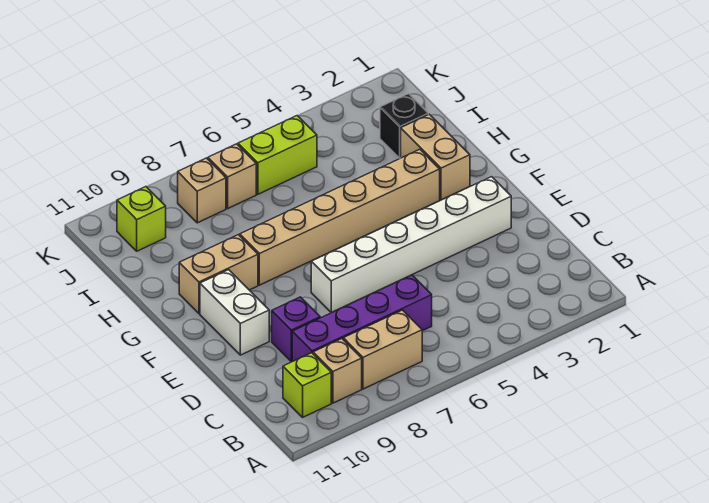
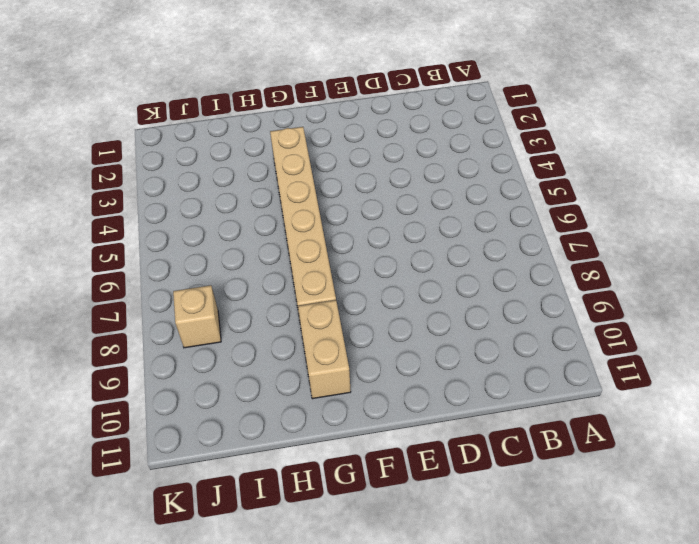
none -> tan 1x2 brick [343,310,422,389]
none -> tan 1x1 brick [313,339,362,403]
none -> lime 1x1 brick [283,353,331,417]

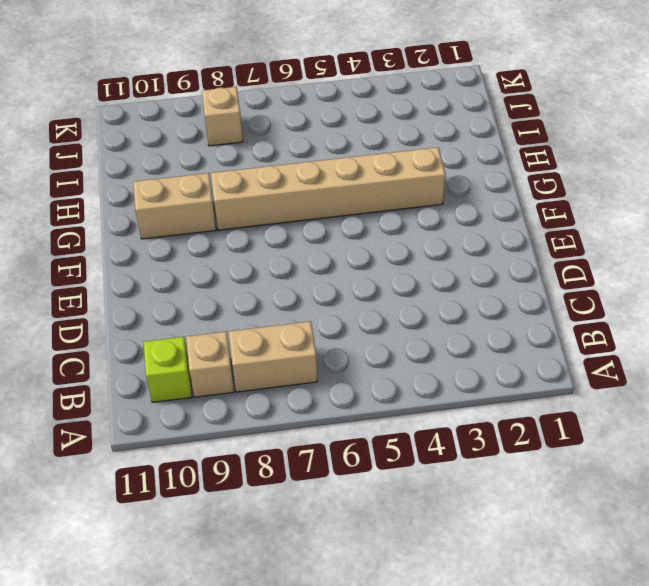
none -> purple 1x4 brick [292,275,432,361]
none -> purple 1x1 brick [272,297,320,362]
none -> white 1x6 brick [311,177,511,313]

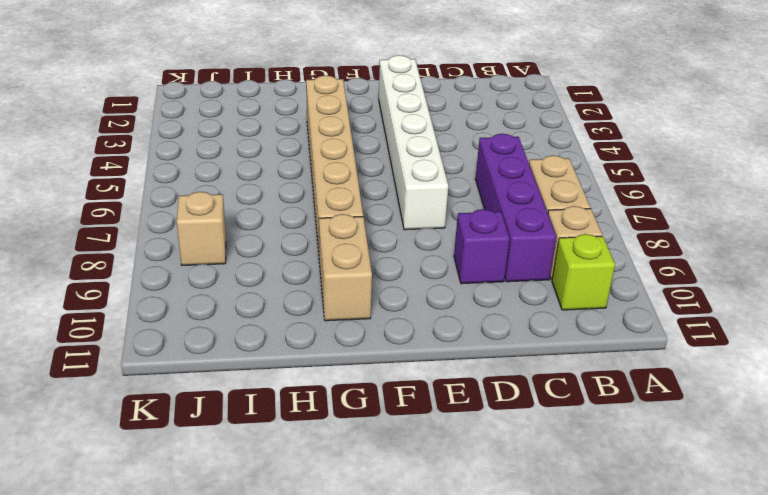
none -> white 1x2 brick [200,270,269,355]
none -> tan 1x2 brick [401,114,470,200]
none -> black 1x1 brick [380,94,428,158]

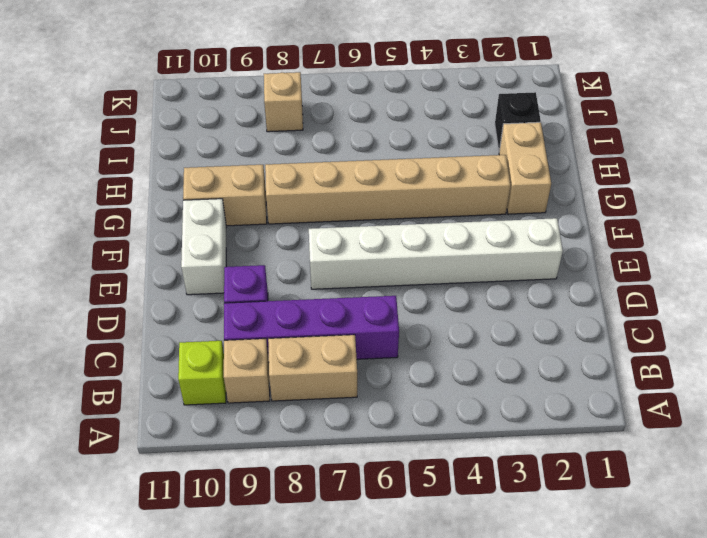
none -> lime 1x2 brick [238,116,317,194]
none -> tan 1x1 brick [208,144,256,208]
none -> lime 1x1 brick [117,187,166,251]

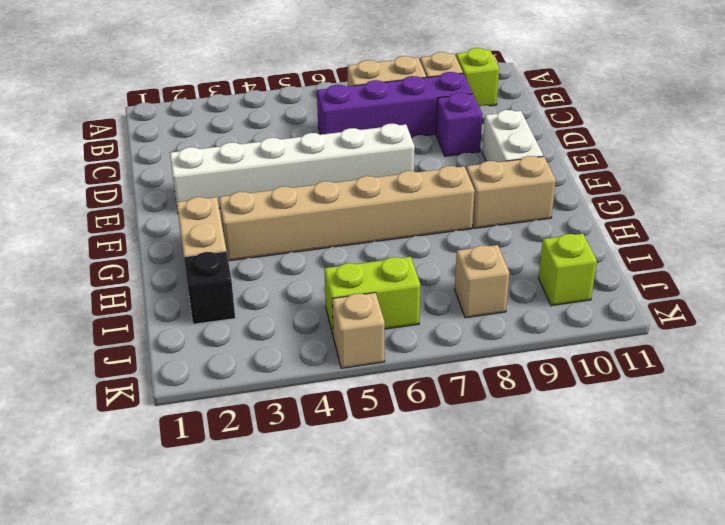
tan 1x1 brick [332,292,385,368] -> tan 1x1 brick moved to [208,144,256,208]

